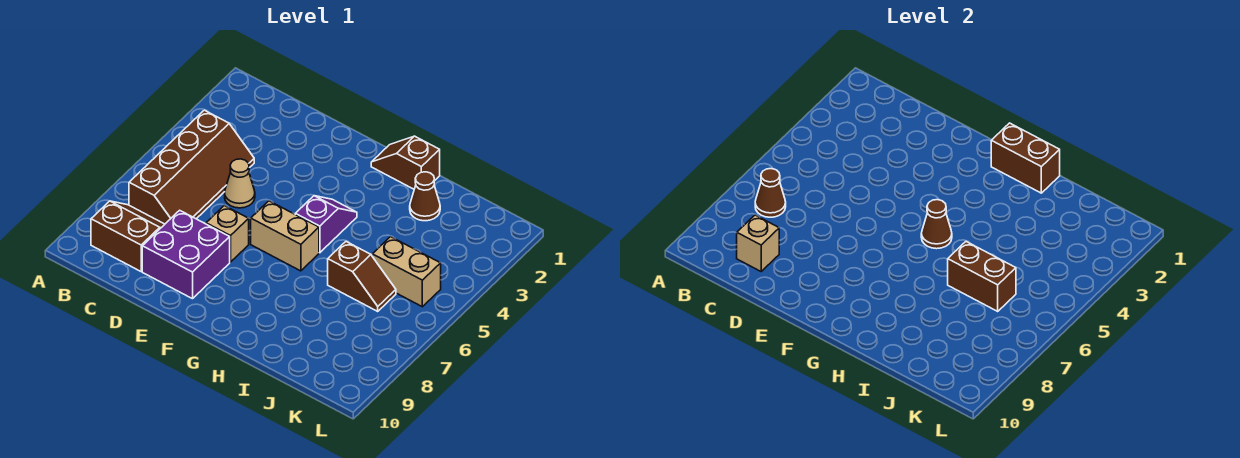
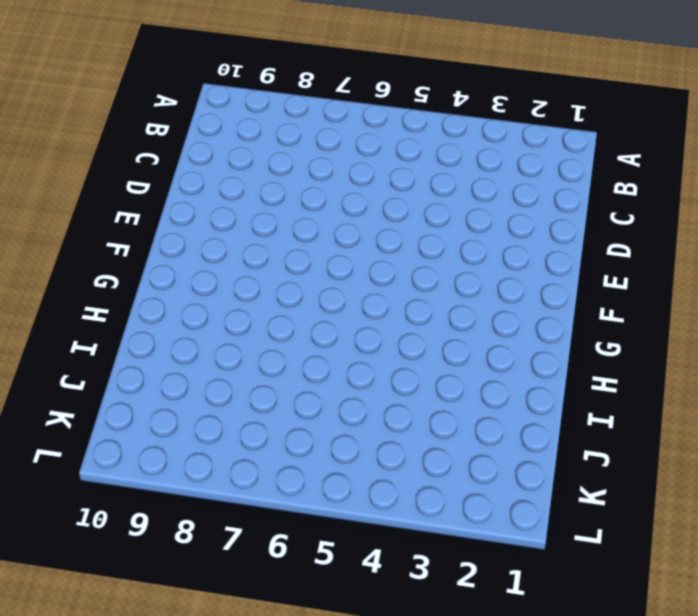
none -> brown 2x4 slope [129,110,254,224]
none -> brown 2x2 slope [91,201,165,271]
none -> tan 1x1 cone [225,159,255,208]

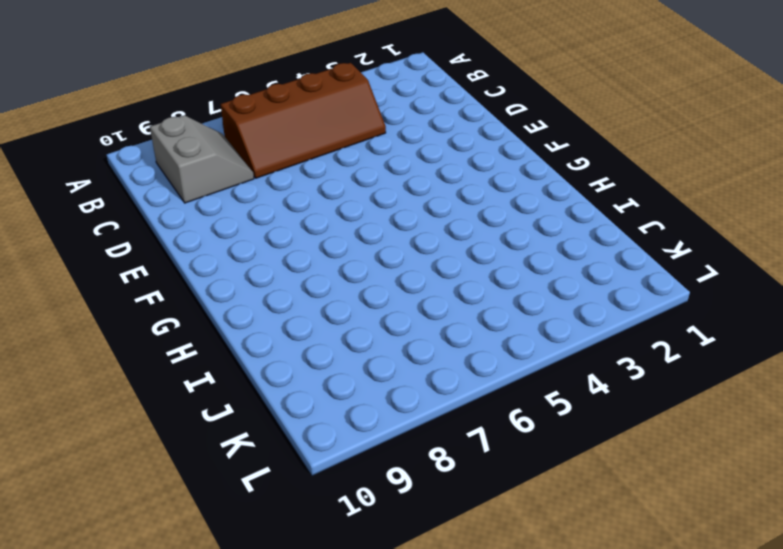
grey 2x2 slope [150,115,254,203] -> brown 2x2 slope [91,201,165,271]
none -> tan 1x1 cone [225,159,255,208]
none -> purple 2x2 brick [142,210,230,299]
none -> tan 1x1 brick [206,206,249,262]

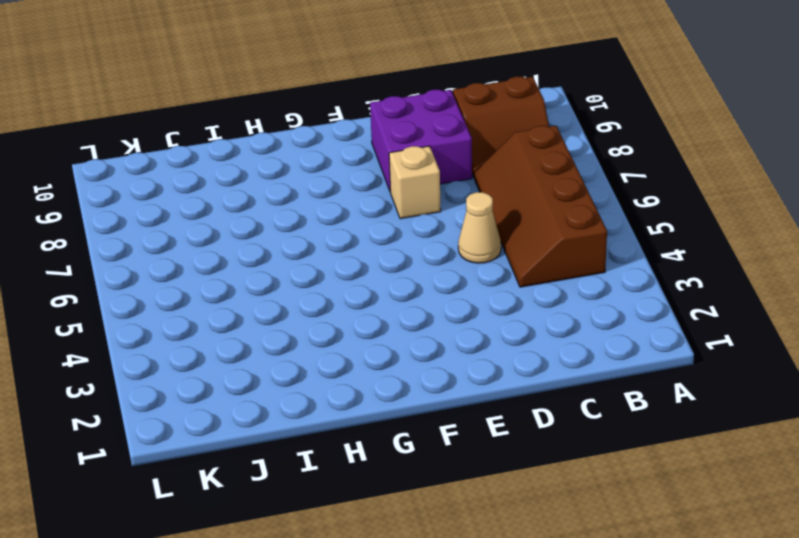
none -> tan 1x2 brick [251,201,319,271]
none -> brown 1x2 slope [371,136,440,189]
none -> purple 1x2 slope [295,196,357,253]

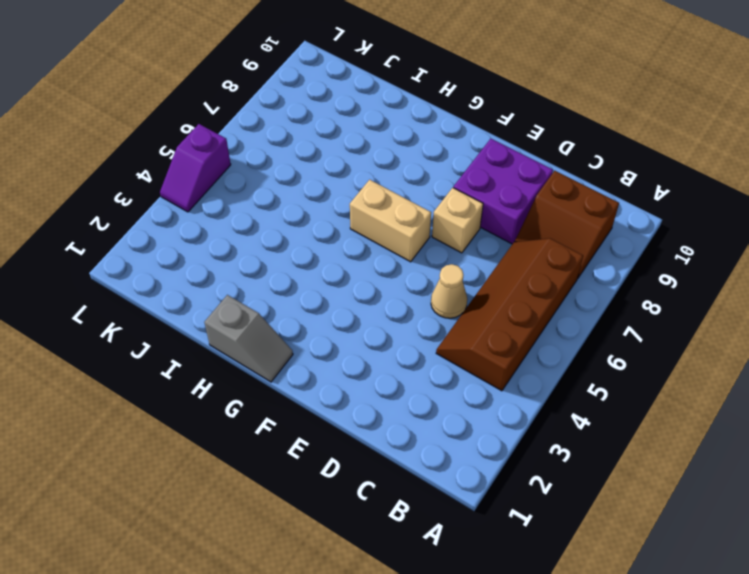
grey 1x2 slope [204,295,293,382] -> brown 1x2 slope [371,136,440,189]
purple 1x2 slope [160,124,231,212] -> purple 1x2 slope moved to [295,196,357,253]
none -> brown 1x1 cone [410,172,440,221]
none -> brown 1x2 slope [328,242,396,311]
none -> tan 1x2 brick [372,237,441,307]

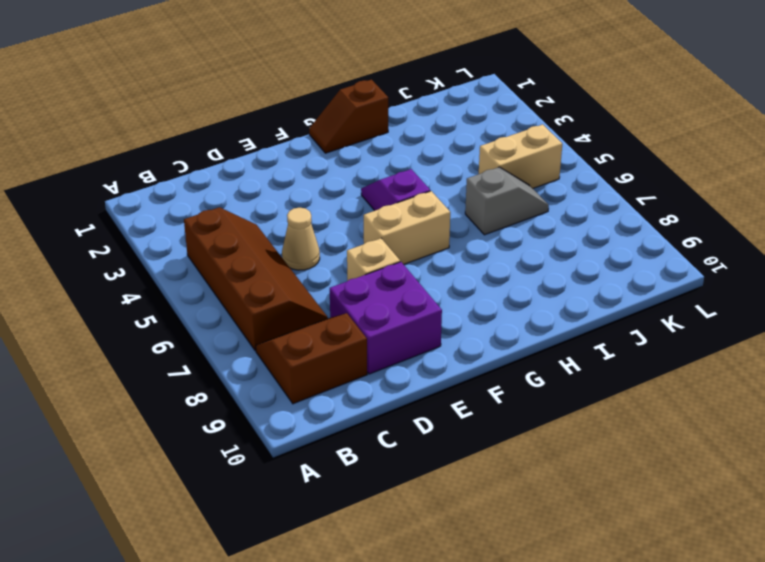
grey 1x2 slope [465,167,549,235] -> brown 1x2 slope [328,242,396,311]
none -> brown 1x1 cone [410,172,440,221]
none -> brown 1x1 cone [755,169,786,217]
none -> tan 1x1 brick [737,215,779,271]

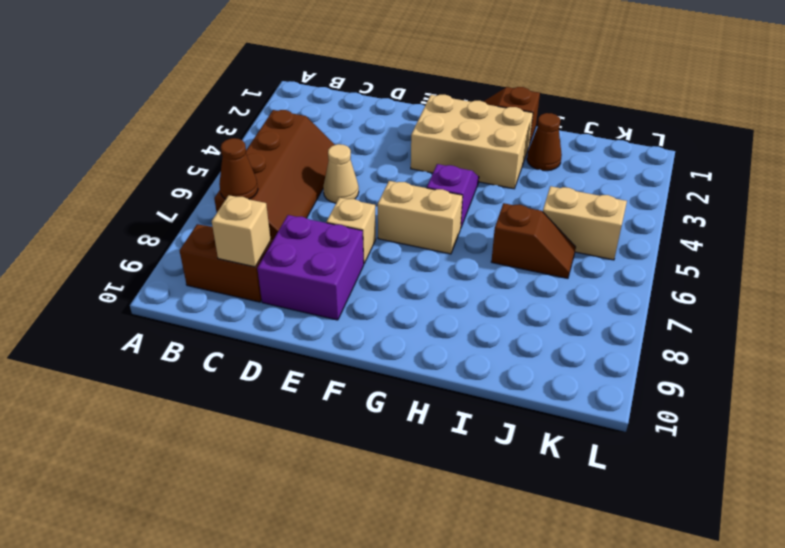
tan 2x3 brick [411,95,533,189] -> none
none -> brown 1x2 brick [991,123,1060,193]
none -> brown 1x1 cone [921,200,952,249]
none -> brown 1x2 brick [948,242,1016,311]

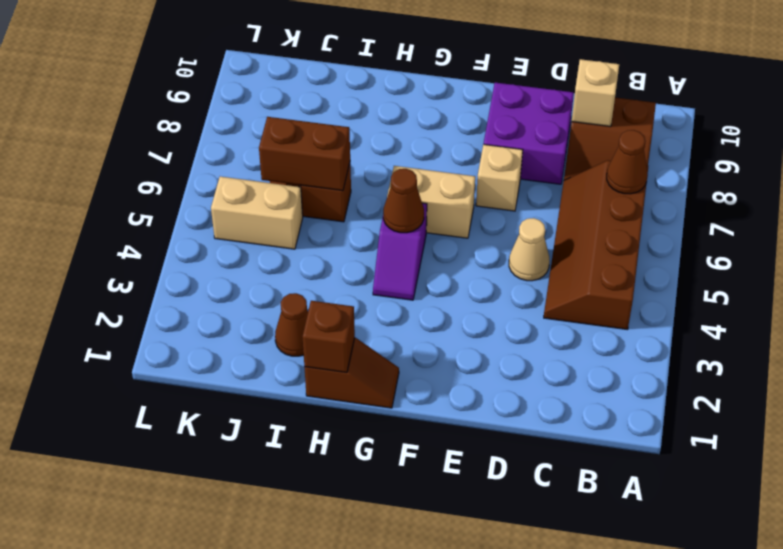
brown 1x1 brick [303,301,355,373] -> brown 1x2 brick [991,123,1060,193]

